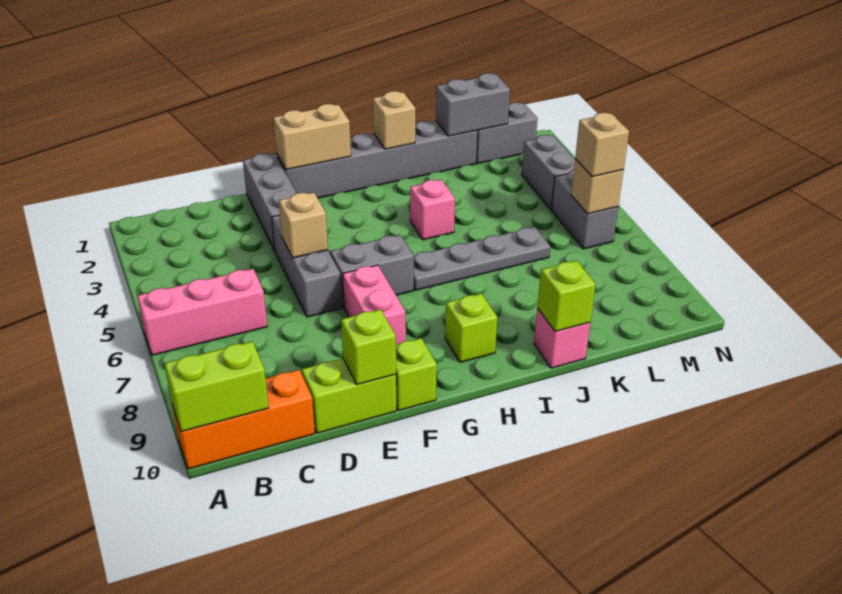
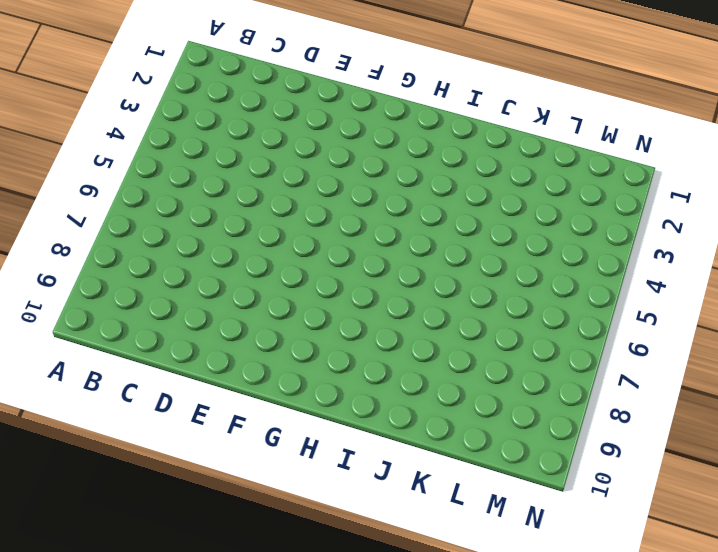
none -> pink 1x3 brick [137,269,267,355]
none -> orange 1x3 brick [172,370,315,469]
none -> lime 1x2 brick [302,359,396,433]

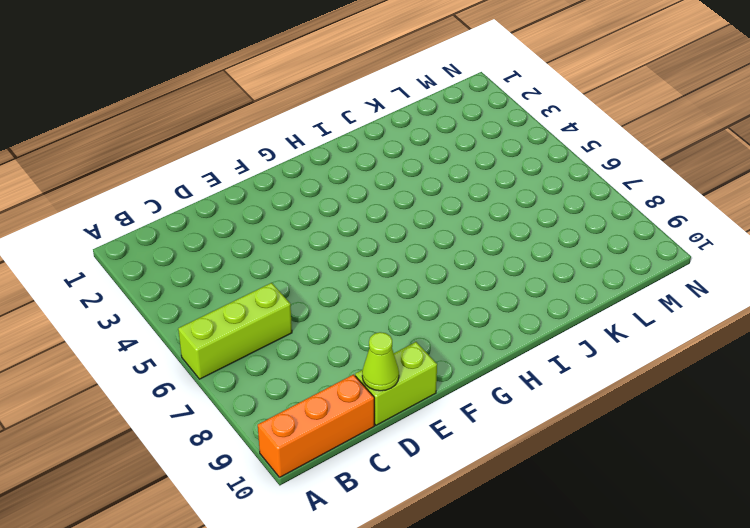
lime 1x3 brick [178,283,292,379] -> pink 1x3 brick [137,269,267,355]
lime 1x1 cone [362,332,399,391] -> none
none -> grey 1x3 brick [243,153,297,251]
none -> grey 1x3 brick [272,215,342,317]
none -> grey 1x6 brick [276,121,477,198]

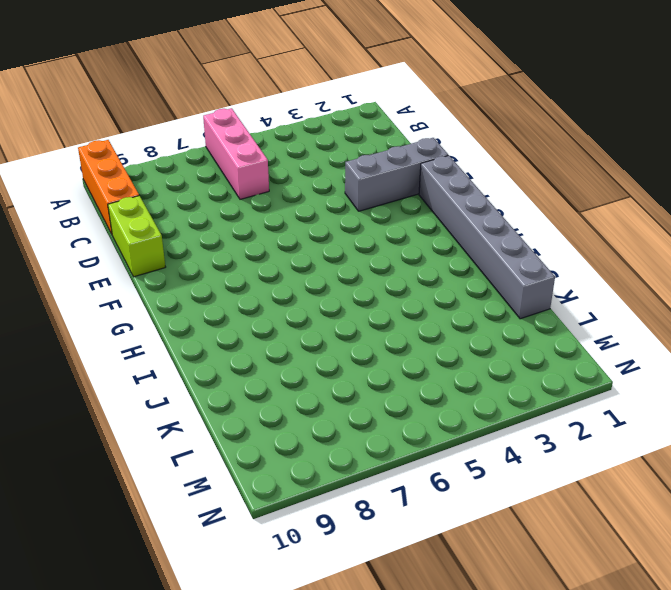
none -> grey 1x3 brick [272,215,342,317]
none -> grey 1x2 brick [330,235,414,307]
none -> pink 1x2 brick [343,265,406,345]

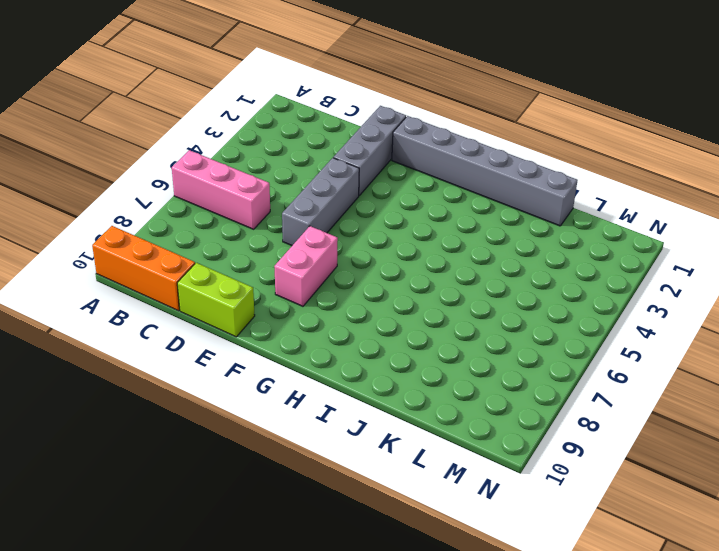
none -> grey 1x2 brick [330,235,414,307]
none -> lime 1x1 brick [396,338,437,411]
none -> grey 1x4 plate [414,227,550,290]

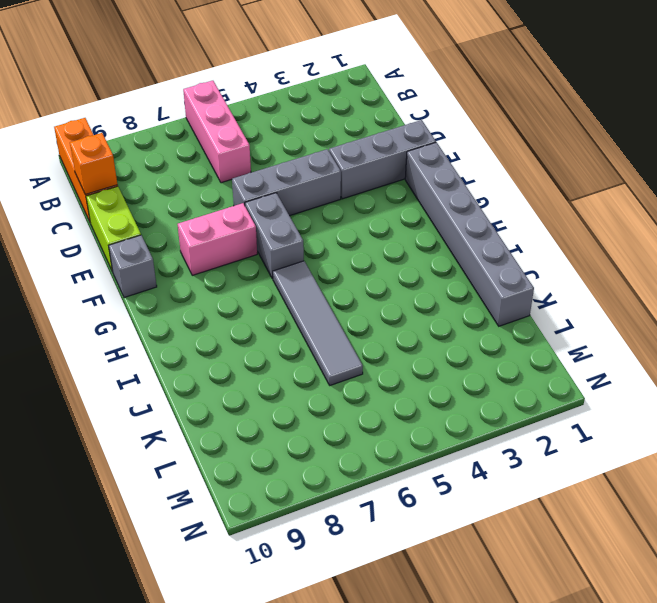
orange 1x1 brick [70,133,117,195] -> none
grey 1x1 brick [109,235,157,298] -> lime 1x1 brick [396,338,437,411]
grey 1x4 tile [273,261,363,385] -> grey 1x4 plate [414,227,550,290]
none -> lime 1x1 brick [445,294,497,362]
none -> pink 1x1 brick [410,180,455,240]
none -> pink 1x1 brick [534,308,590,368]

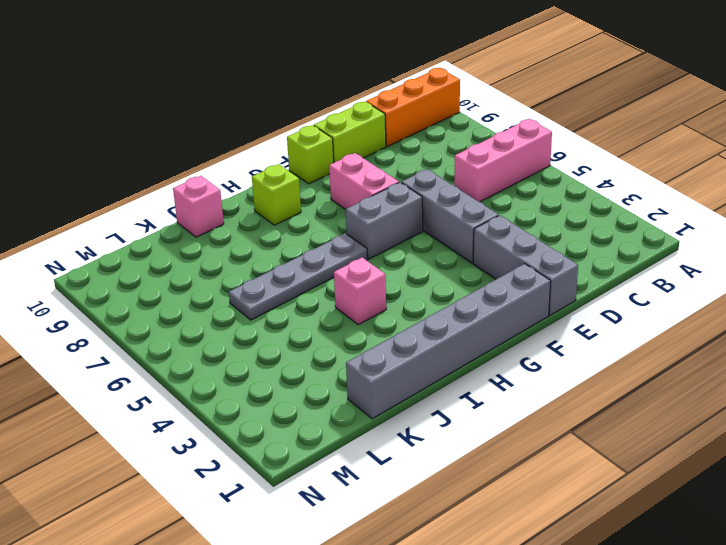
none -> grey 1x2 brick [476,102,537,164]
none -> grey 1x2 brick [522,135,575,210]
none -> grey 1x2 brick [551,170,618,249]

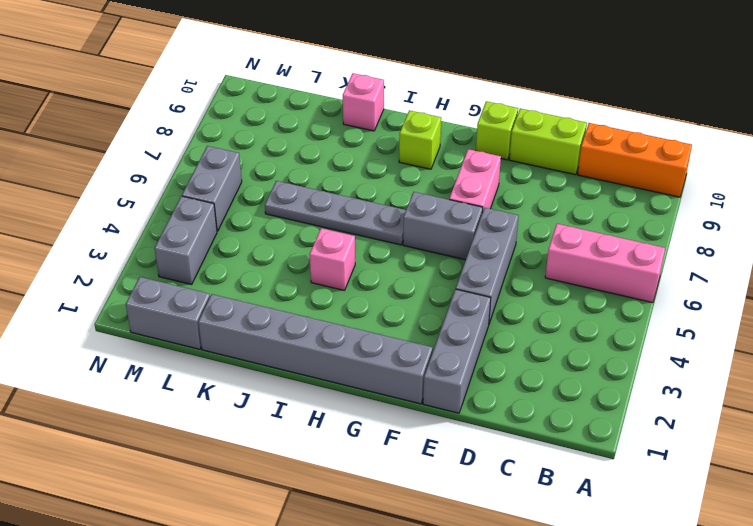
none -> lime 1x2 brick [164,341,269,432]
none -> tan 1x1 brick [279,193,328,258]
none -> lime 1x1 brick [341,309,396,385]

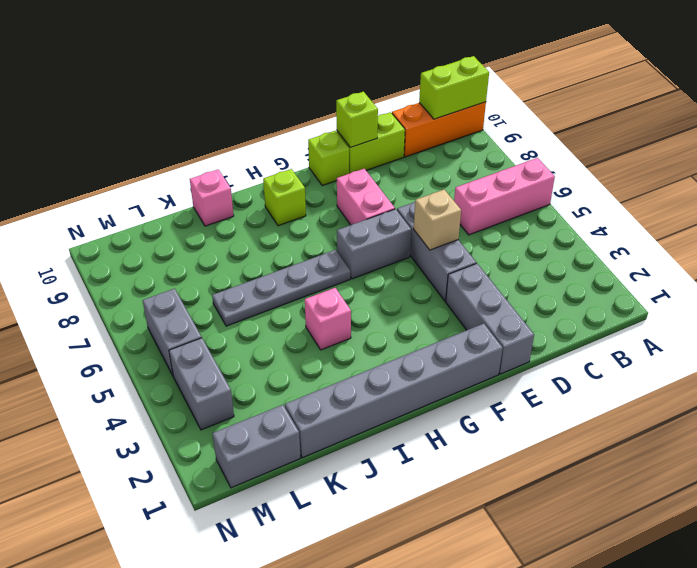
none -> tan 1x2 brick [273,104,351,170]
none -> tan 1x1 brick [373,91,415,149]
none -> lime 1x1 brick [537,261,596,332]

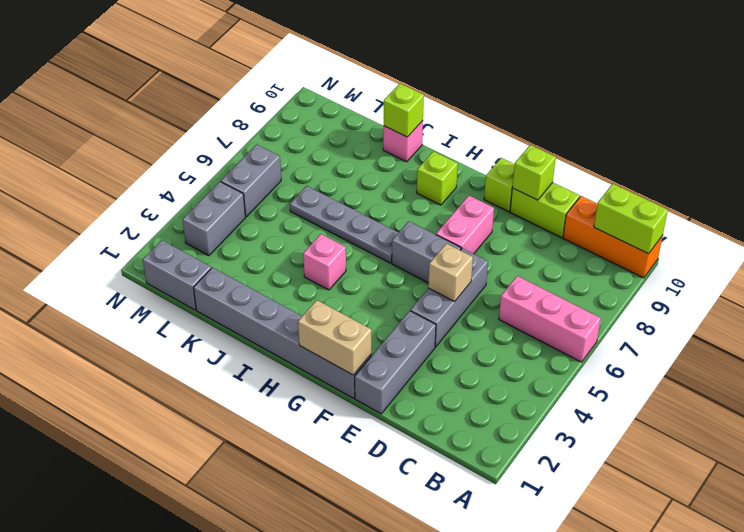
none -> tan 1x1 brick [373,91,415,149]
none -> grey 1x2 brick [436,73,510,136]
none -> tan 1x1 brick [571,159,624,214]

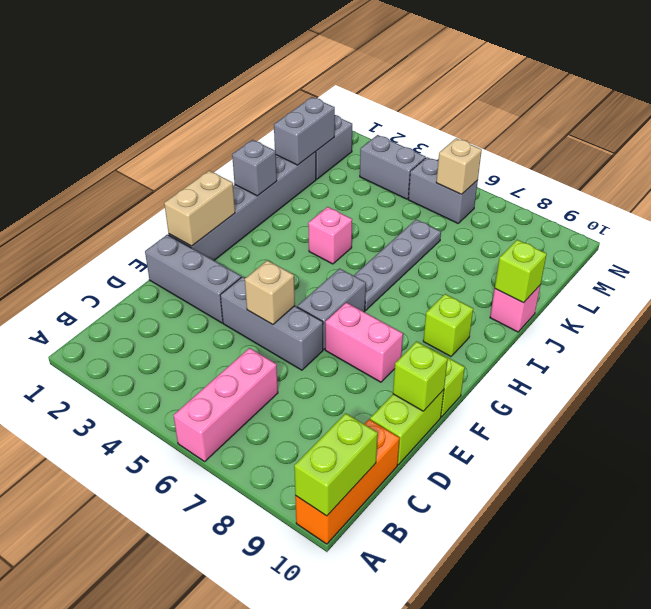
grey 1x1 brick [232,140,277,196] -> tan 1x1 brick [373,91,415,149]
none -> tan 1x1 brick [575,113,629,177]

